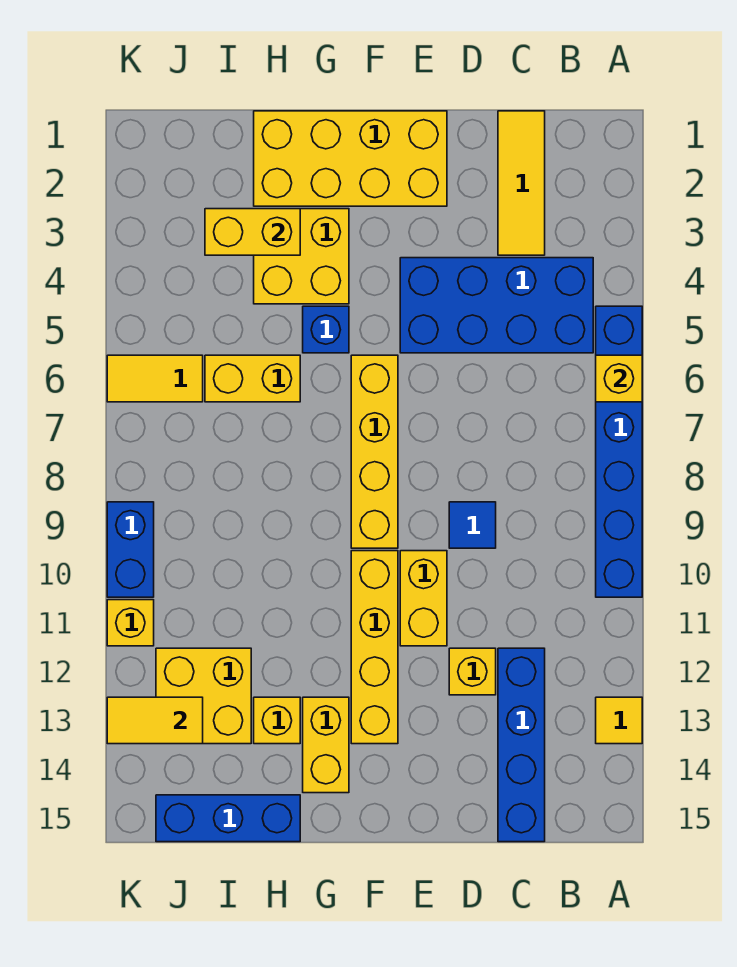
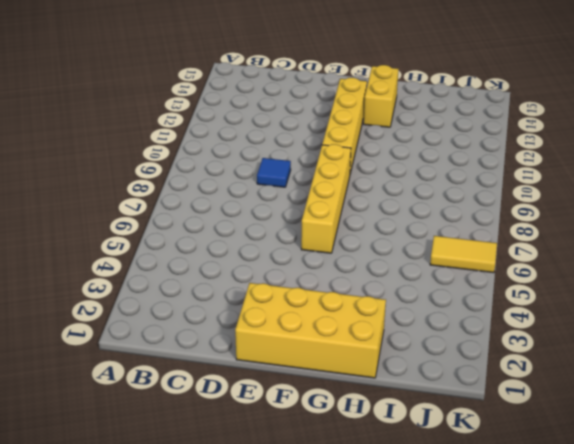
none -> blue 1x6 brick [596,306,642,597]
none -> yellow 1x1 tile [596,697,642,744]
none -> blue 2x4 brick [400,258,593,353]

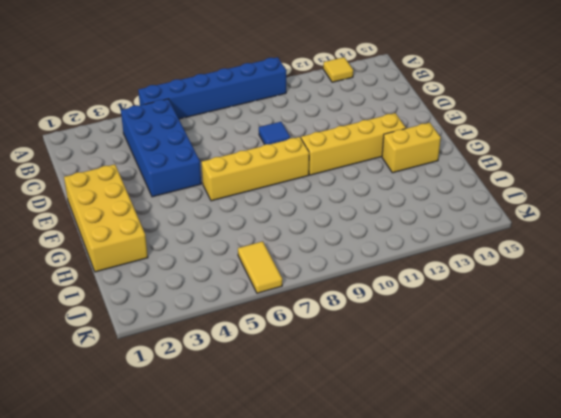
none -> yellow 1x3 tile [498,111,545,255]
none -> blue 1x4 brick [498,648,545,842]
none -> yellow 1x1 brick [449,648,496,695]

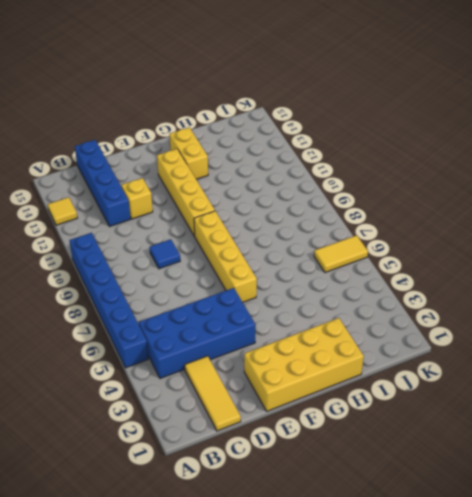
none -> yellow 1x2 brick [400,551,447,646]
none -> yellow 2x2 brick [254,209,349,304]
none -> blue 1x1 brick [303,306,349,353]

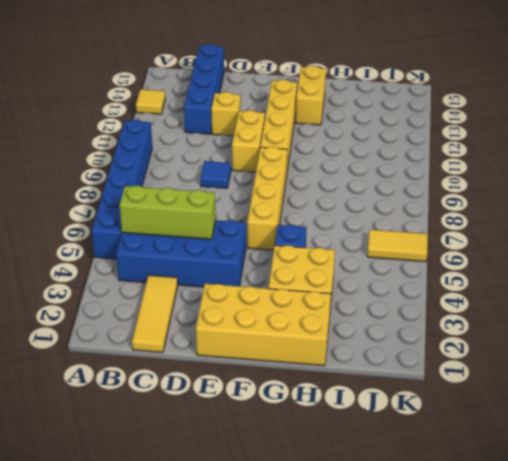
lime 1x3 brick [119,186,216,239] -> none
none -> yellow 1x2 brick [205,355,300,402]
none -> yellow 1x1 brick [254,697,300,744]
none -> blue 1x3 brick [156,795,300,842]

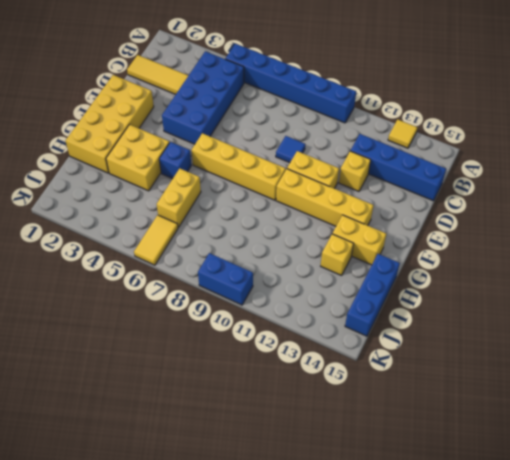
none -> yellow 2x2 brick [156,648,251,744]
none -> yellow 1x1 brick [107,600,154,646]
none -> yellow 1x1 brick [596,355,642,402]

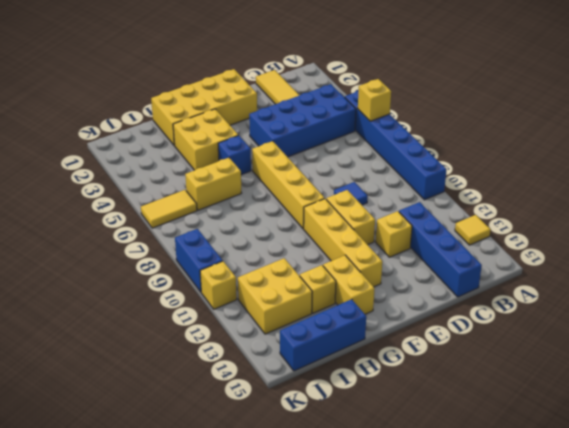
none -> yellow 1x2 brick [205,209,300,255]
none -> yellow 1x2 tile [107,697,203,744]

